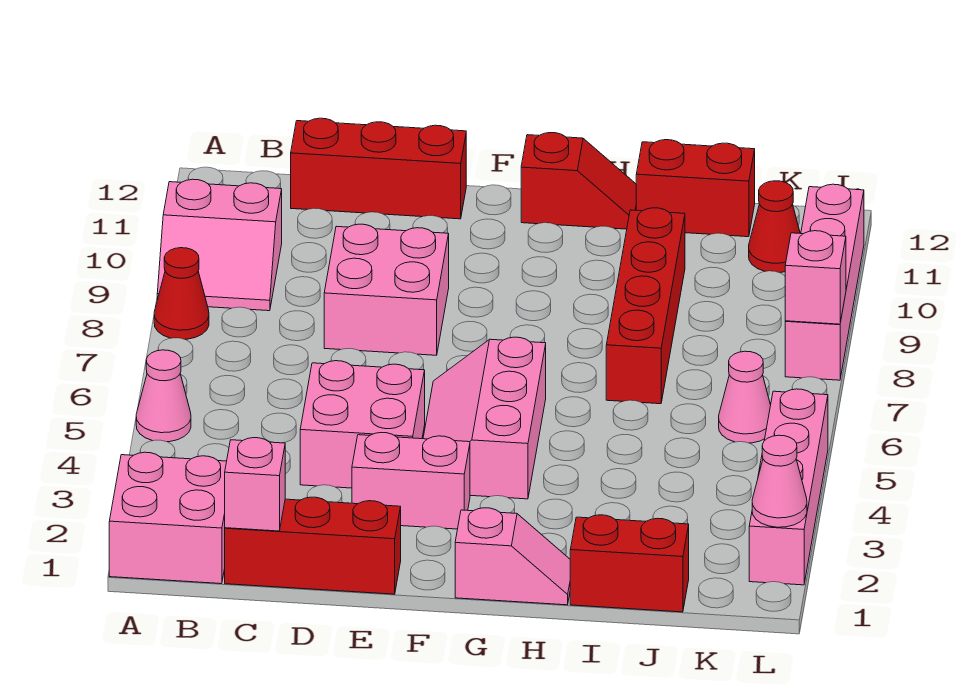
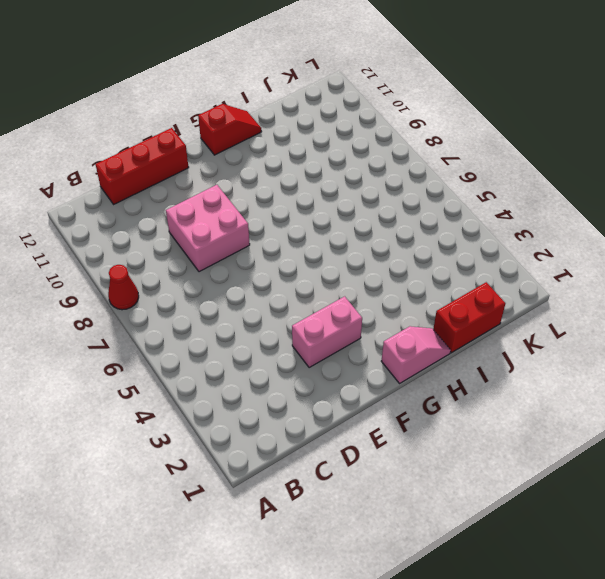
none -> pink 2x2 brick [109,452,227,584]
none -> pink 1x1 cone [136,350,191,442]
none -> pink 2x2 slope [157,179,282,311]

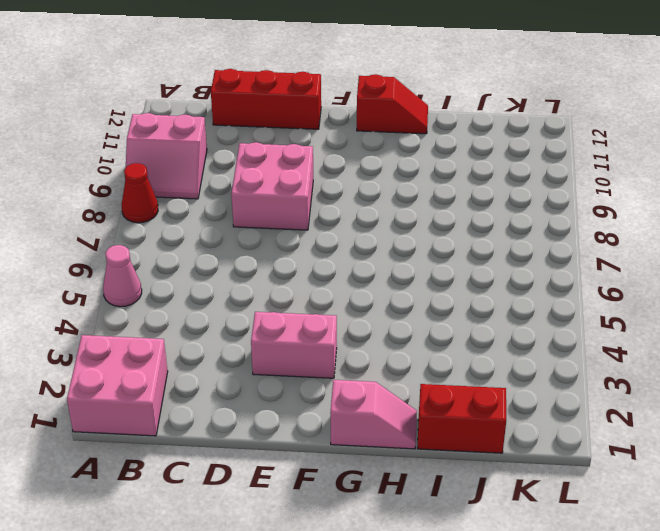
none -> red 1x3 brick [225,497,401,594]
none -> pink 2x2 brick [300,361,425,488]
none -> pink 2x3 slope [423,337,546,499]

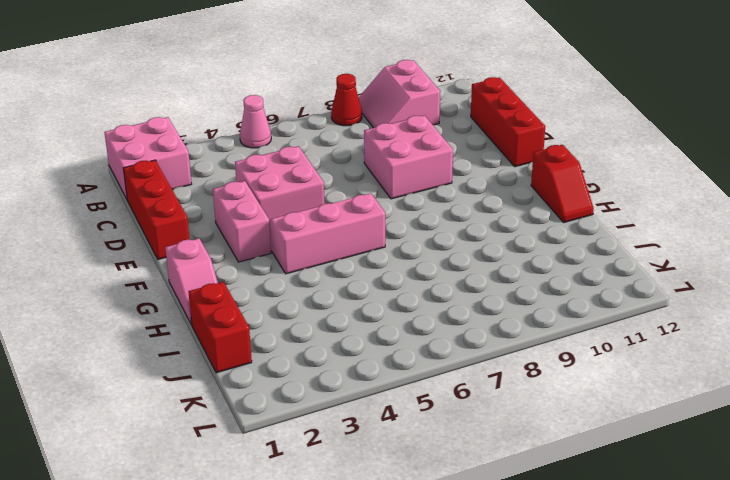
none -> red 1x4 brick [606,208,685,404]
none -> red 1x2 brick [636,140,755,237]
none -> pink 1x1 cone [719,351,771,443]

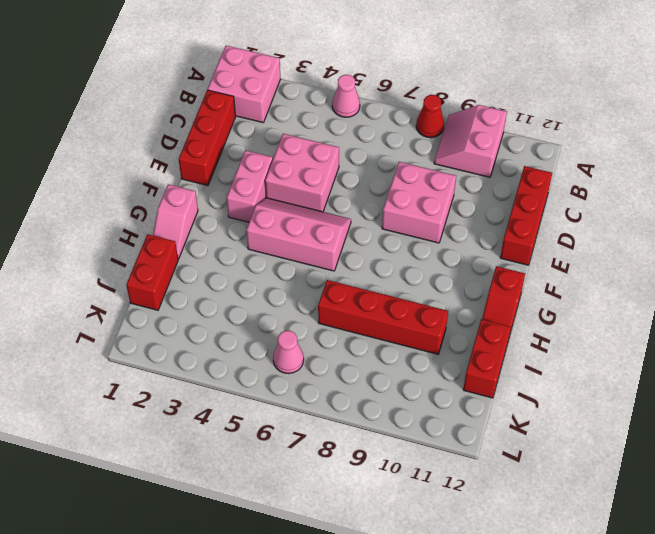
none -> red 1x1 cone [749,181,800,273]
none -> pink 1x4 brick [749,389,828,585]
none -> pink 1x4 brick [785,184,864,380]

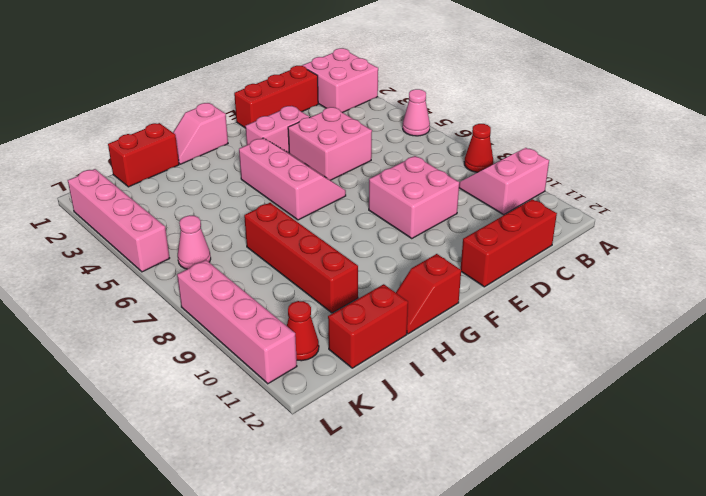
none -> pink 1x1 brick [225,438,285,531]
none -> pink 1x1 cone [752,435,807,527]
none -> pink 1x1 brick [785,231,846,324]

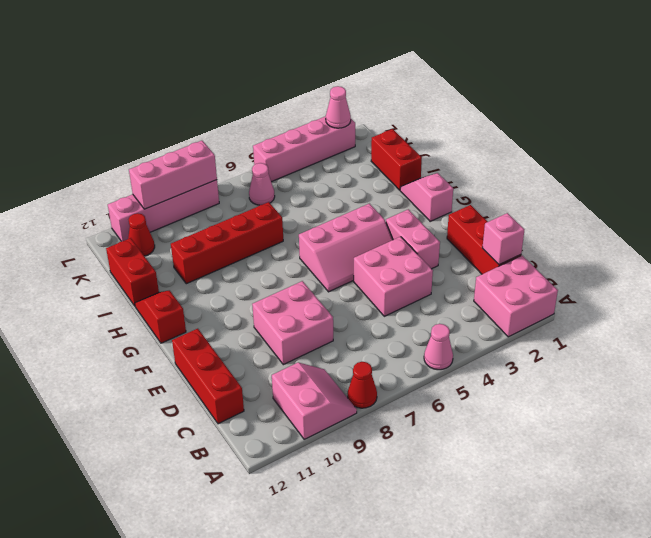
pink 1x3 brick [129,141,217,209] -> pink 1x1 brick [785,231,846,324]

